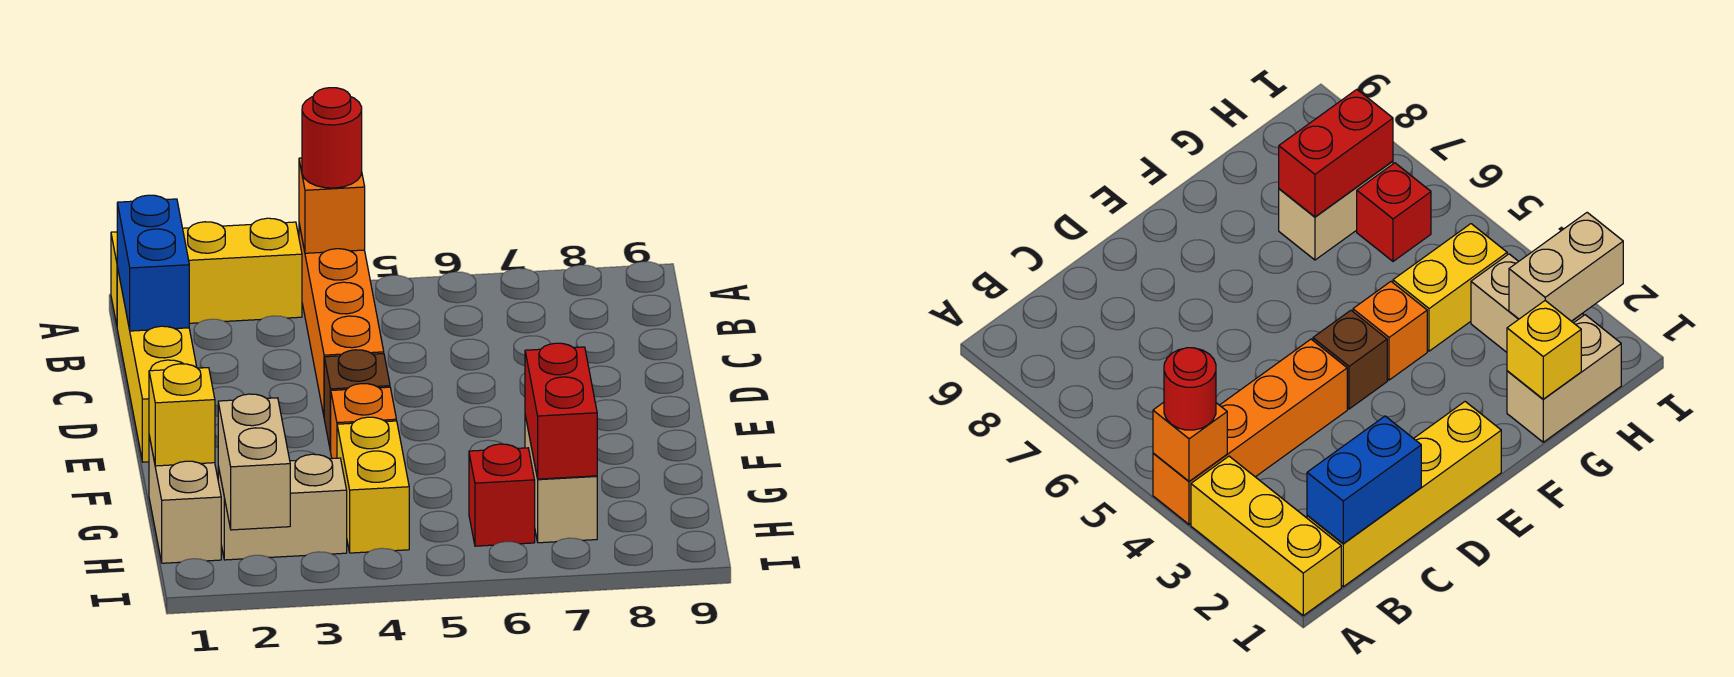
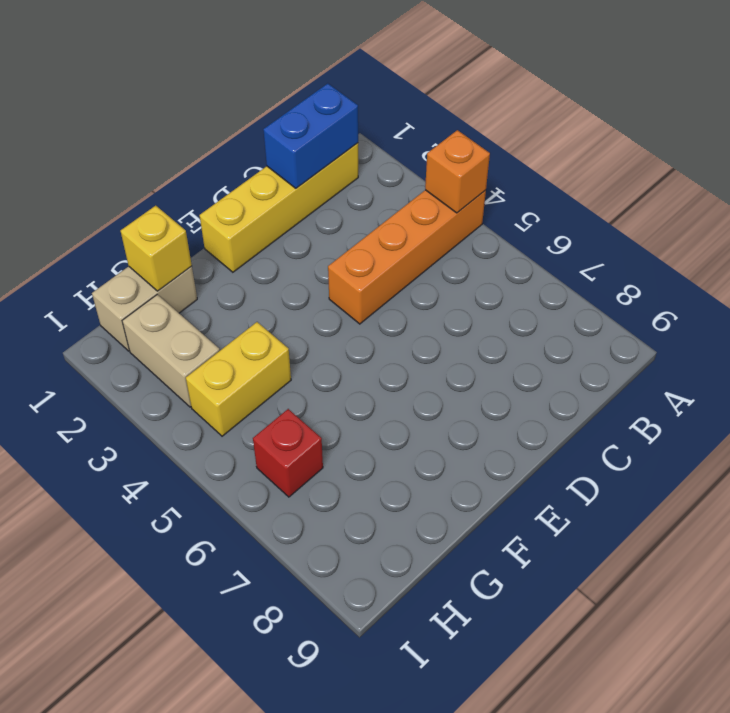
none -> yellow 1x3 brick [111,218,302,325]
none -> brown 1x1 brick [324,350,390,452]
none -> orange 1x1 brick [331,384,396,459]

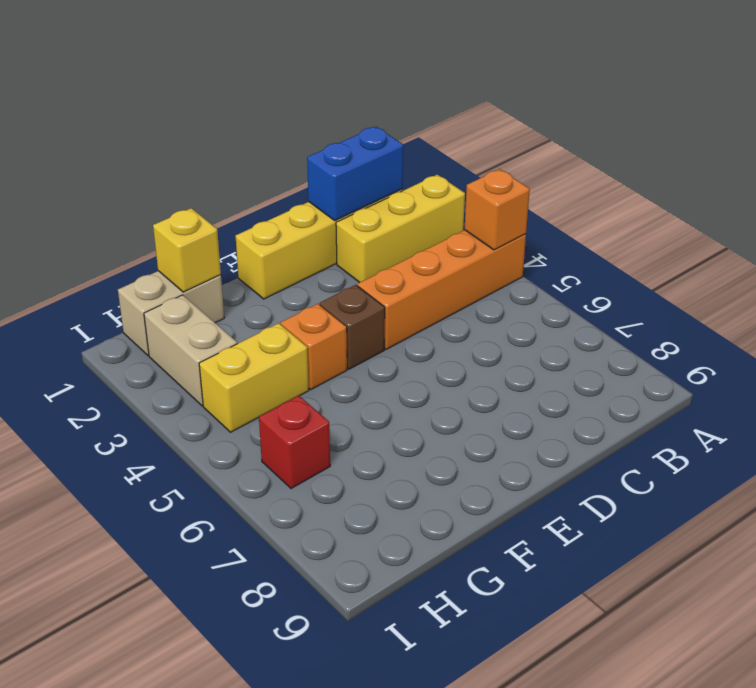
yellow 1x3 brick [336,175,465,283] -> yellow 1x3 brick turned to [111,218,302,325]
none -> tan 1x2 brick [525,416,597,543]
none -> red 1x2 brick [525,343,597,479]
none -> tan 1x2 brick [218,394,290,530]

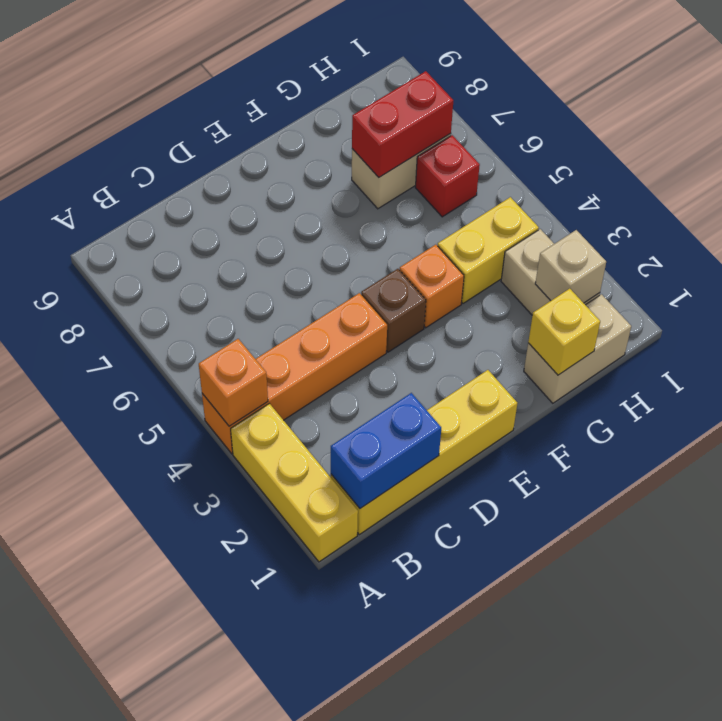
tan 1x1 brick [535,230,606,303] -> tan 1x2 brick [218,394,290,530]
none -> red 1x1 round brick [302,88,362,188]

